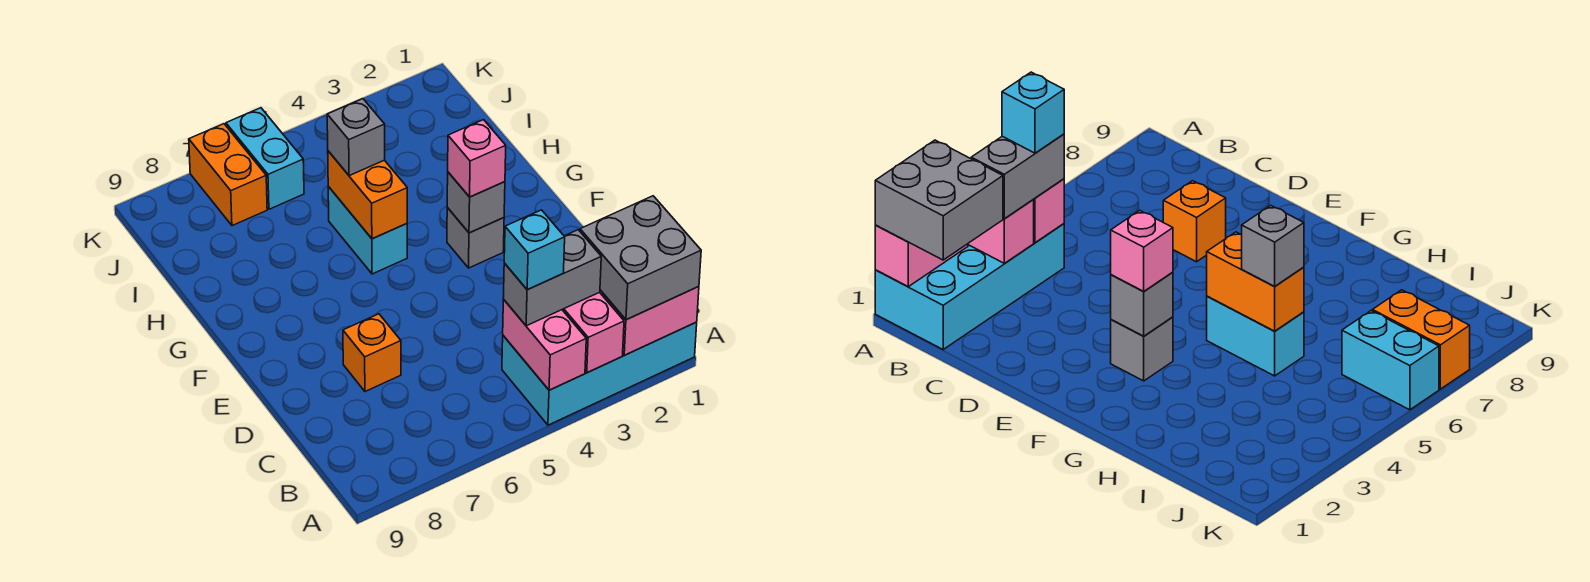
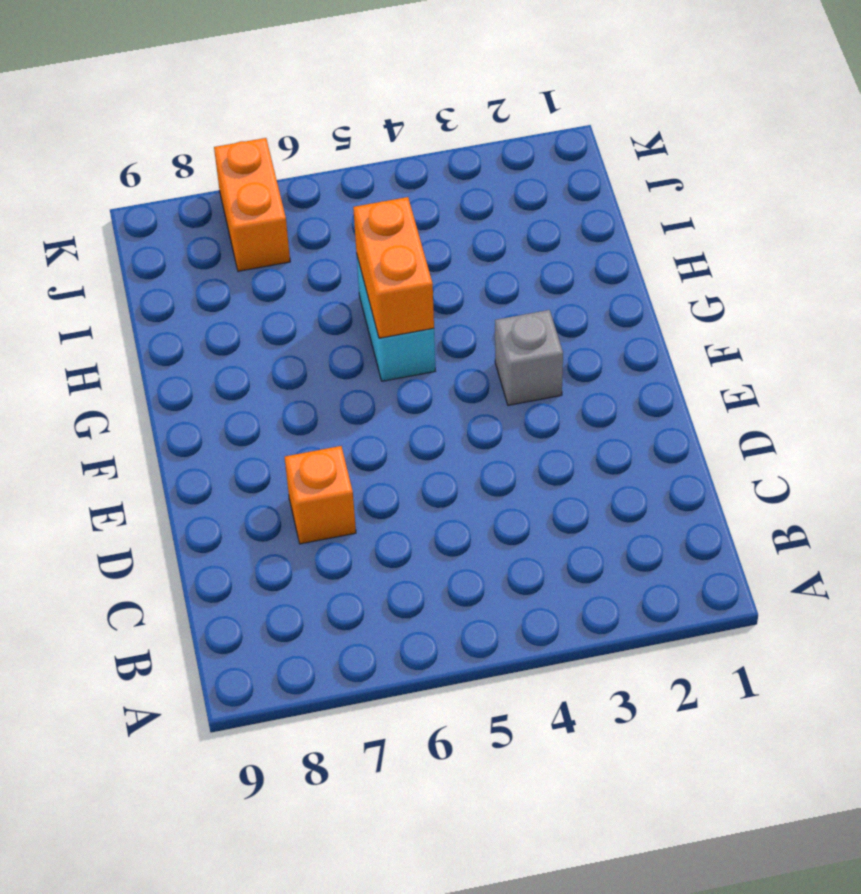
none -> cyan 2x4 brick [502,290,697,425]
none -> cyan 1x2 brick [226,108,304,209]
none -> pink 1x2 brick [603,287,699,355]

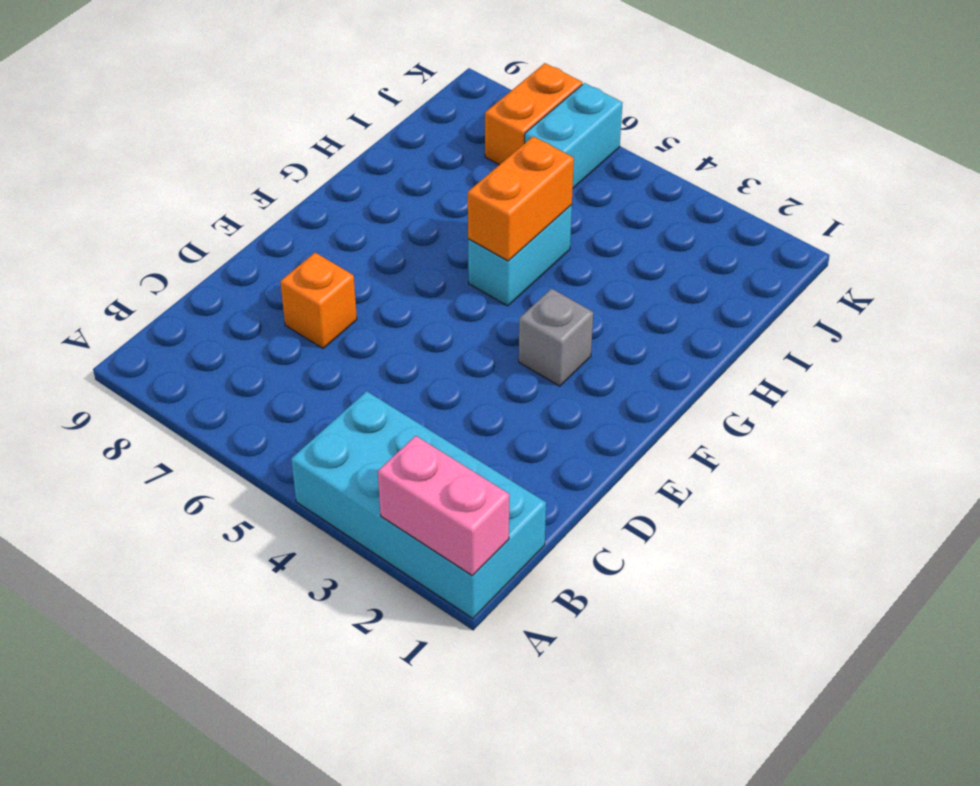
none -> pink 1x2 brick [562,292,624,373]
none -> pink 1x2 brick [503,300,586,390]
none -> grey 1x1 brick [447,172,505,233]

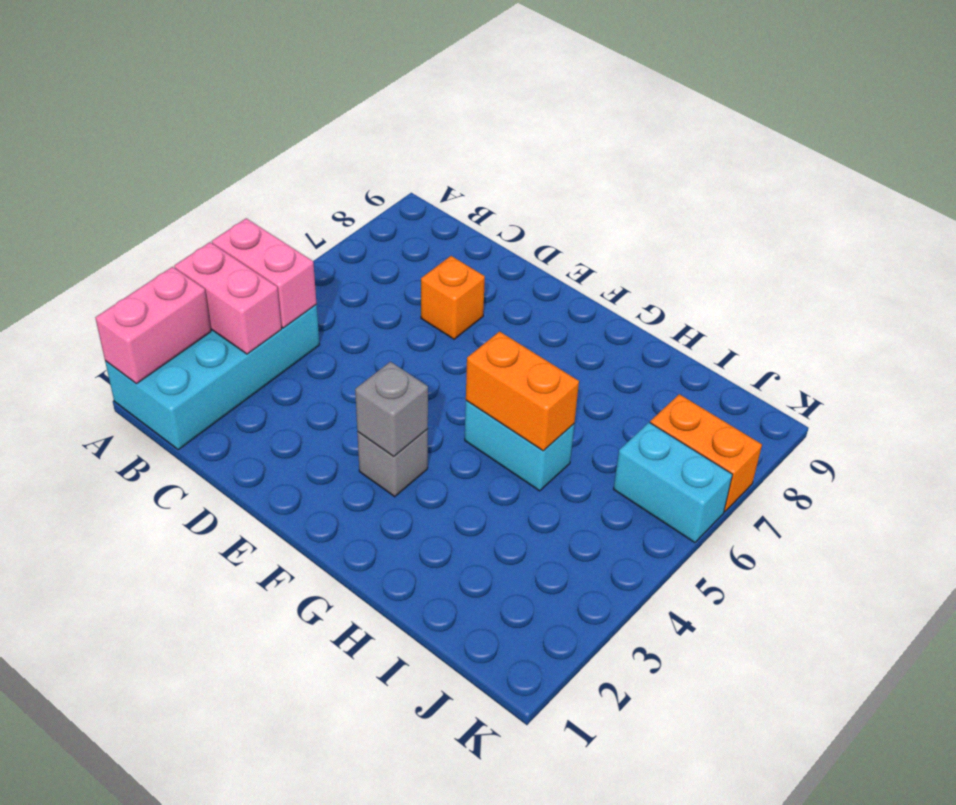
none -> grey 2x2 brick [580,196,701,320]
none -> grey 1x2 brick [503,230,601,326]
none -> pink 1x1 brick [448,120,506,197]

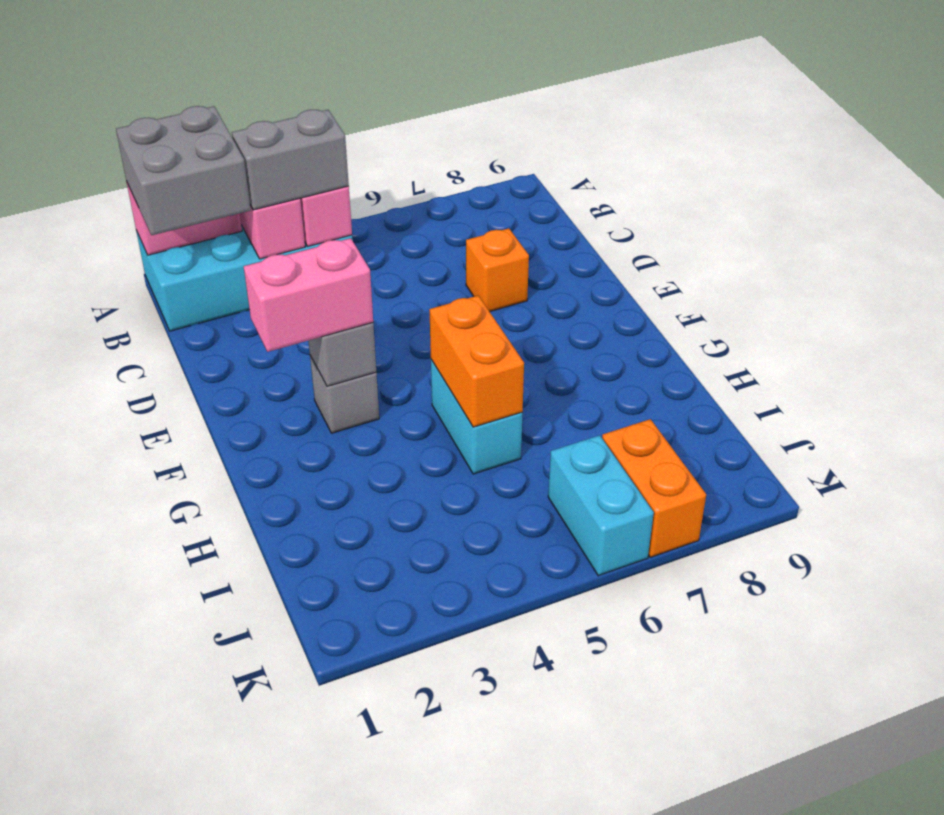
pink 1x2 brick [244,238,373,352] -> pink 1x1 brick [448,120,506,197]
none -> grey 1x1 brick [327,99,385,176]
none -> cyan 1x1 brick [504,210,565,290]

